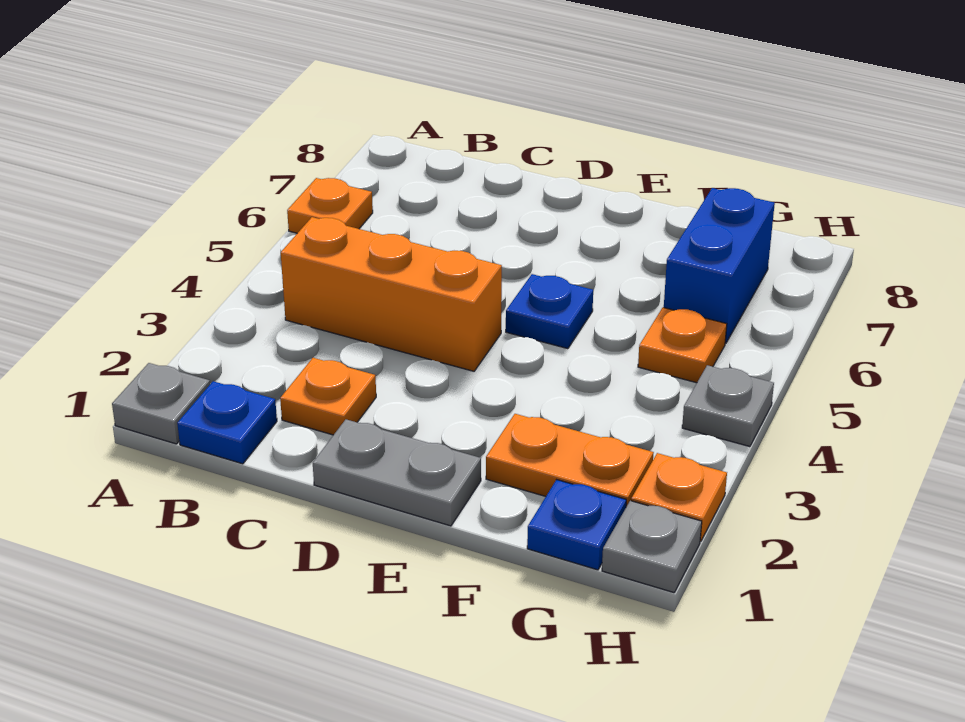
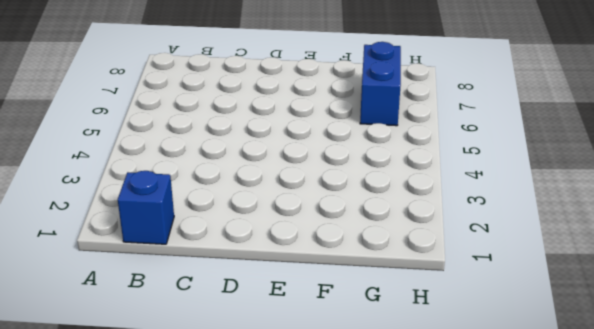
blue 1x1 brick [118,171,174,244] -> blue 1x1 plate [177,381,277,464]
none -> grey 1x1 plate [112,363,210,444]
none -> orange 1x1 plate [287,178,373,233]
none -> orange 1x3 brick [281,217,502,371]

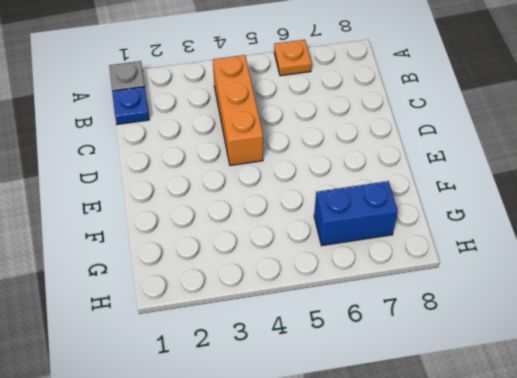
none -> orange 1x1 plate [280,358,376,435]
none -> grey 1x2 plate [313,419,481,526]
none -> blue 1x1 plate [506,274,593,349]

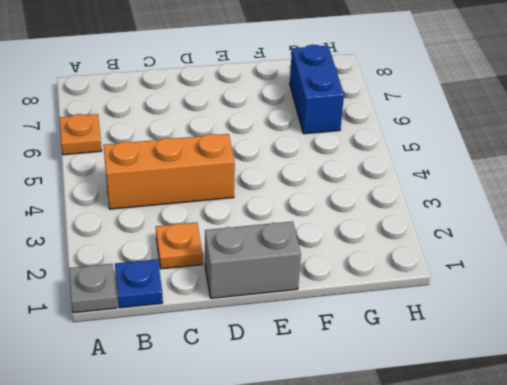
grey 1x2 brick [205,222,301,298] -> grey 1x2 plate [313,419,481,526]
none -> blue 1x1 plate [506,274,593,349]
none -> orange 1x2 plate [486,414,654,507]
none -> blue 1x1 plate [527,480,626,570]

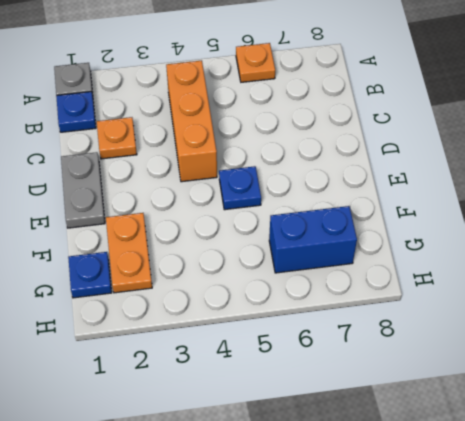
none -> orange 1x1 plate [638,307,727,383]
none -> grey 1x1 plate [602,501,702,593]
none -> orange 1x1 plate [631,453,727,541]

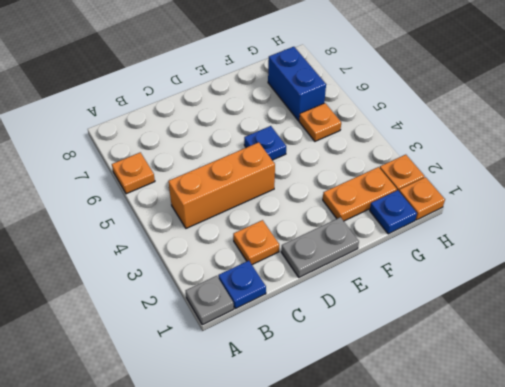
orange 1x1 plate [399,177,445,220] -> grey 1x1 plate [602,501,702,593]
none -> grey 1x1 plate [682,365,774,447]

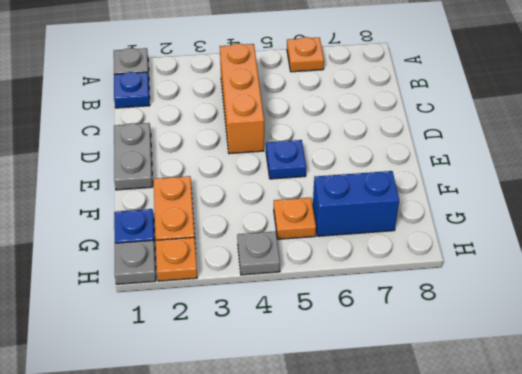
none -> orange 1x1 plate [280,358,376,435]

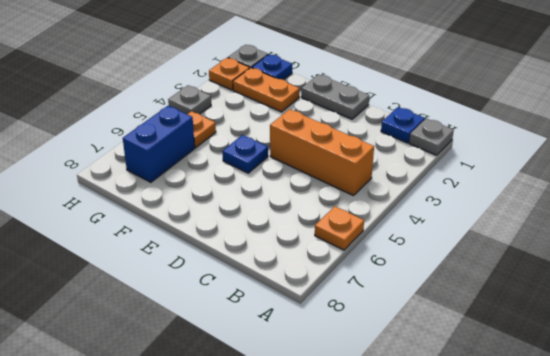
none -> orange 1x1 plate [280,358,376,435]

